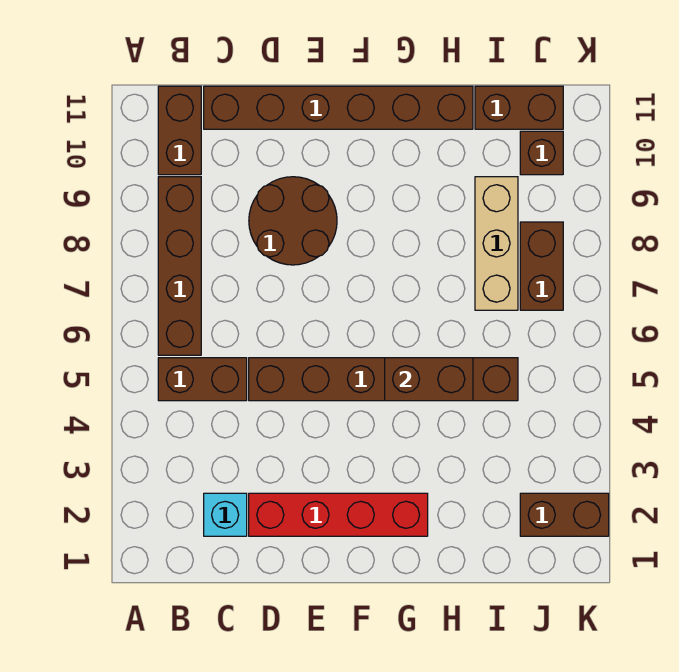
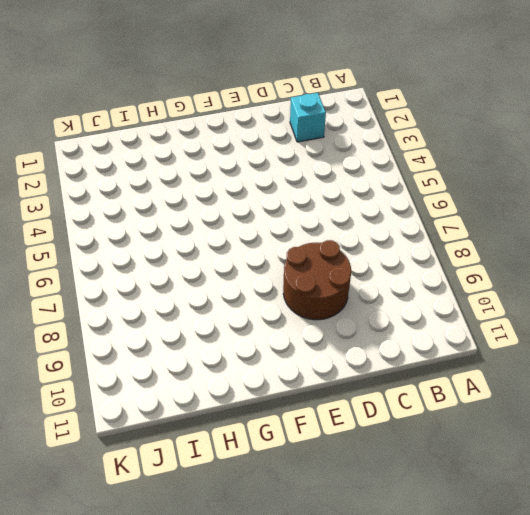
none -> brown 1x2 brick [158,358,247,401]
none -> brown 1x4 brick [158,177,201,355]
none -> brown 1x2 brick [158,86,201,175]

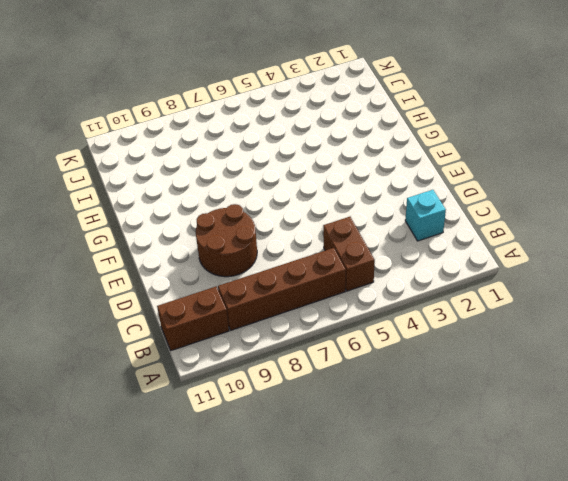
none -> brown 1x6 brick [204,86,473,129]
none -> red 1x4 brick [249,493,428,536]
none -> brown 1x6 brick [249,358,518,401]

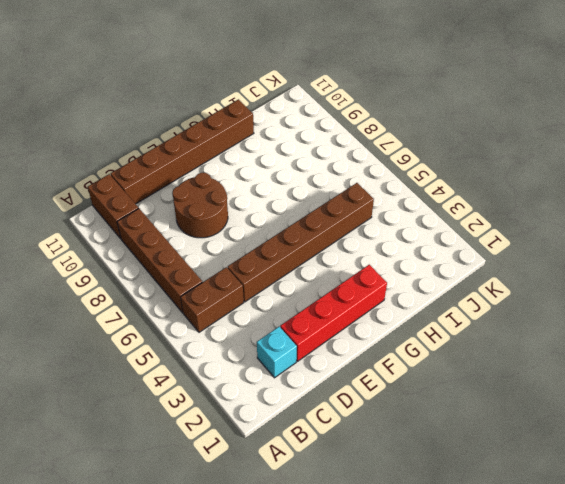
none -> tan 1x3 brick [475,177,518,310]
none -> brown 1x2 brick [475,86,563,129]
none -> brown 1x2 brick [520,493,609,536]

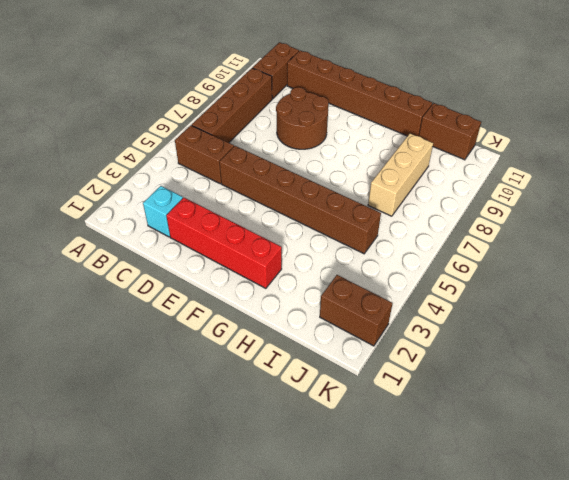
none -> brown 1x2 brick [520,222,563,310]
none -> brown 1x1 brick [520,131,563,175]
none -> brown 1x2 brick [385,358,473,401]

